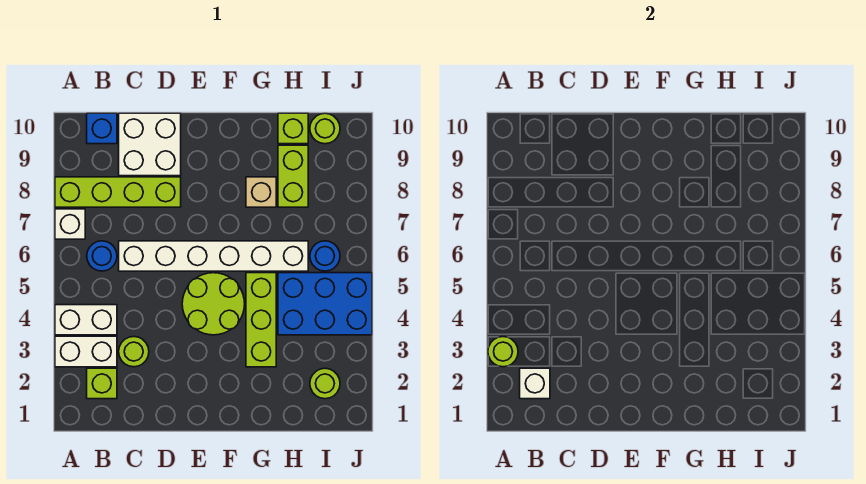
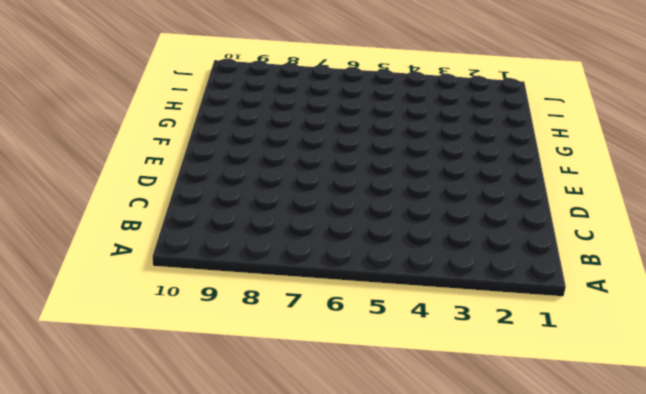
none -> white 1x2 brick [55,336,117,367]
none -> white 1x2 brick [55,305,117,335]
none -> white 1x1 brick [55,209,85,239]

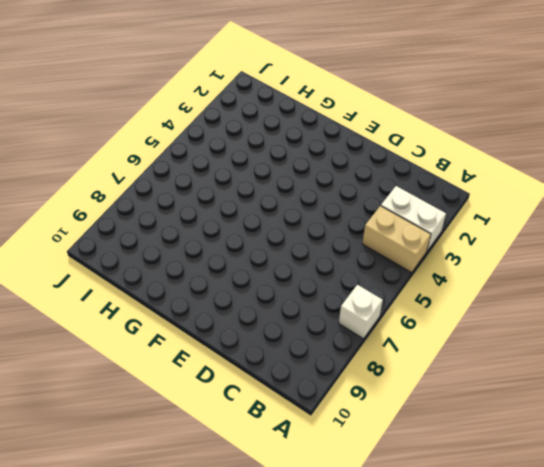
tan 1x2 brick [362,206,431,273] -> white 1x2 brick [55,305,117,335]
none -> lime 1x4 brick [55,177,181,207]
none -> lime 1x1 brick [87,368,117,399]
none -> blue 1x1 round brick [87,241,117,271]

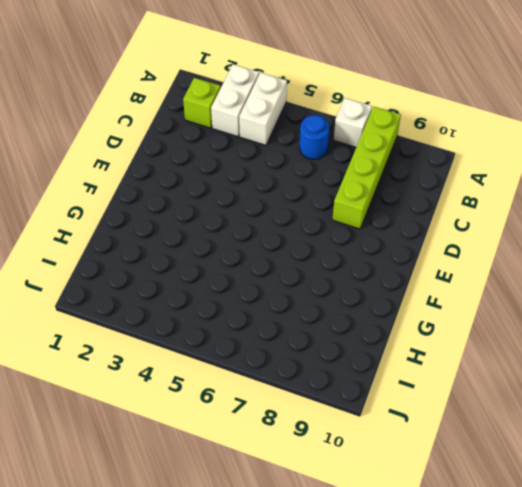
none -> blue 1x1 brick [87,113,117,144]
none -> lime 1x1 round brick [119,337,149,367]
none -> white 1x6 brick [119,241,308,271]

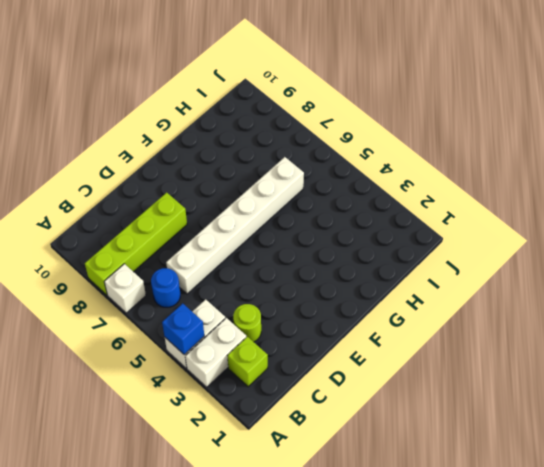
blue 1x1 brick [162,303,204,355] -> blue 1x1 brick moved to [87,113,117,144]
none -> white 2x2 brick [119,113,181,176]
none -> lime 2x2 round brick [182,273,245,335]
none -> lime 1x3 brick [246,273,276,367]

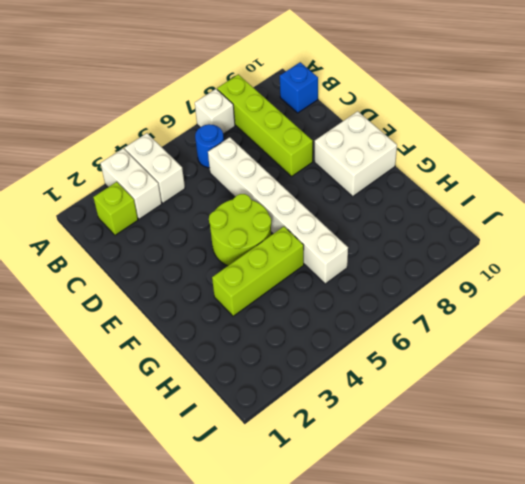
white 2x2 brick [315,111,397,196] -> white 2x2 brick moved to [119,113,181,176]
none -> lime 1x1 round brick [119,337,149,367]
none -> tan 1x1 brick [246,177,276,207]
none -> blue 2x3 brick [278,273,372,335]

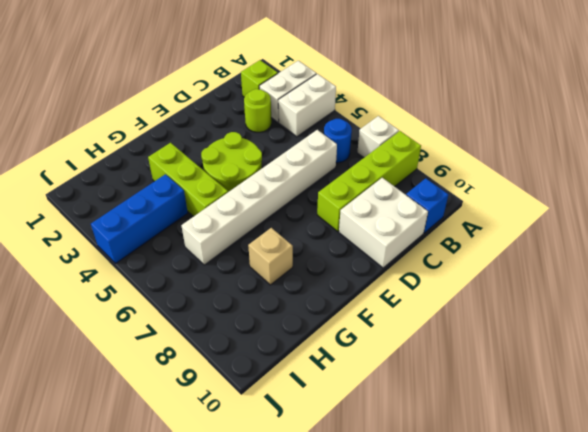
blue 1x3 brick [91,174,188,263] -> blue 2x3 brick [278,273,372,335]
none -> lime 1x2 brick [278,145,308,207]
none -> lime 1x1 brick [278,113,308,144]
none -> lime 1x1 round brick [310,368,340,399]

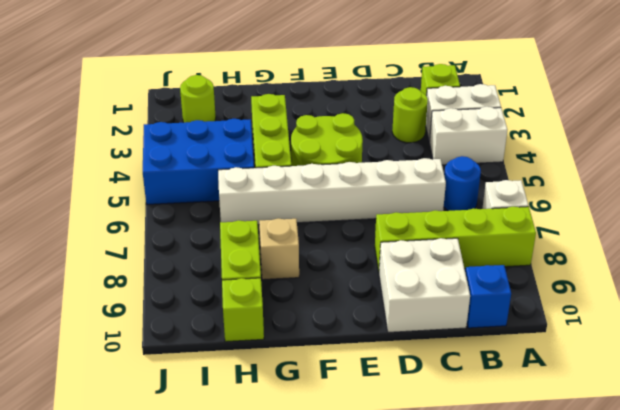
none -> blue 1x1 round brick [310,241,340,271]
none -> lime 1x1 round brick [310,113,340,144]
none -> lime 1x1 round brick [488,337,518,367]

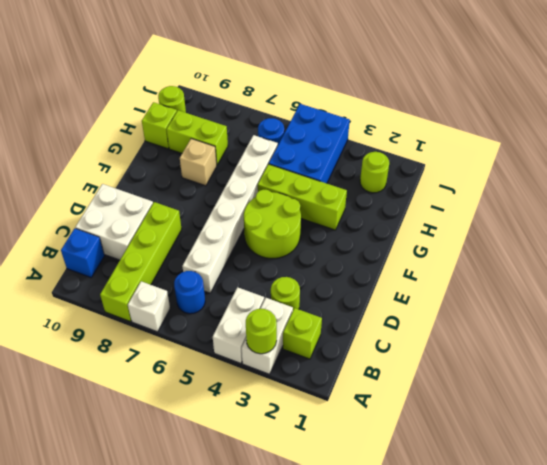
none -> white 1x1 brick [520,368,550,399]

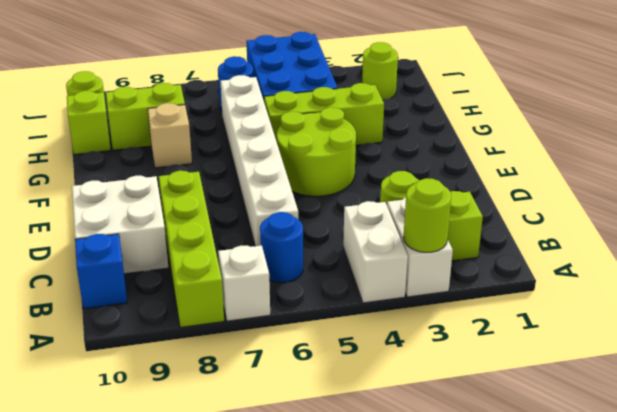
none -> white 1x1 brick [520,368,550,399]

